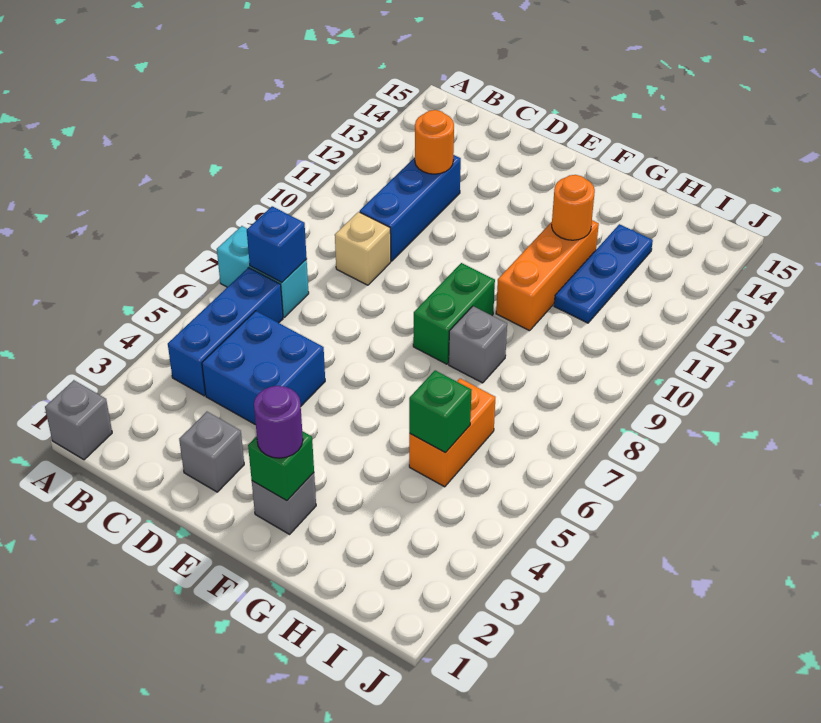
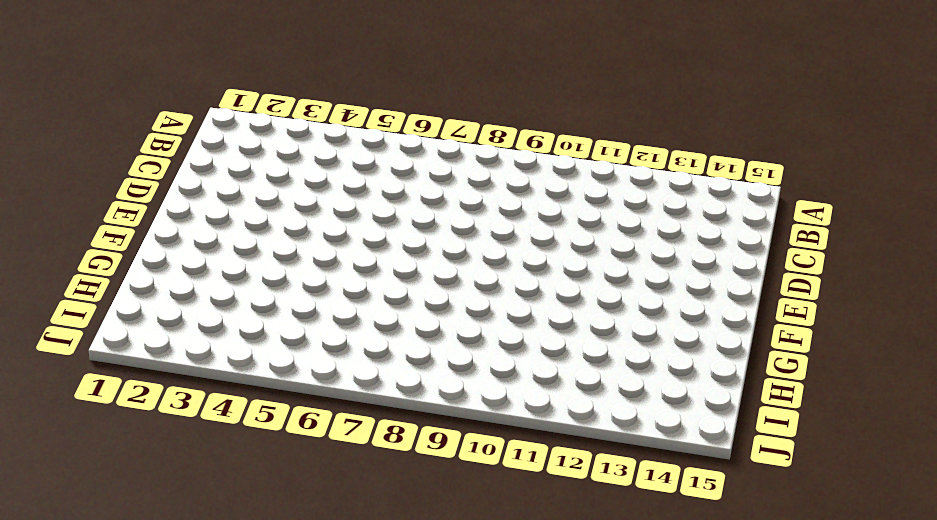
none -> grey 1x1 brick [45,380,112,460]
none -> cyan 1x2 brick [217,226,309,317]
none -> blue 1x3 brick [168,267,283,396]

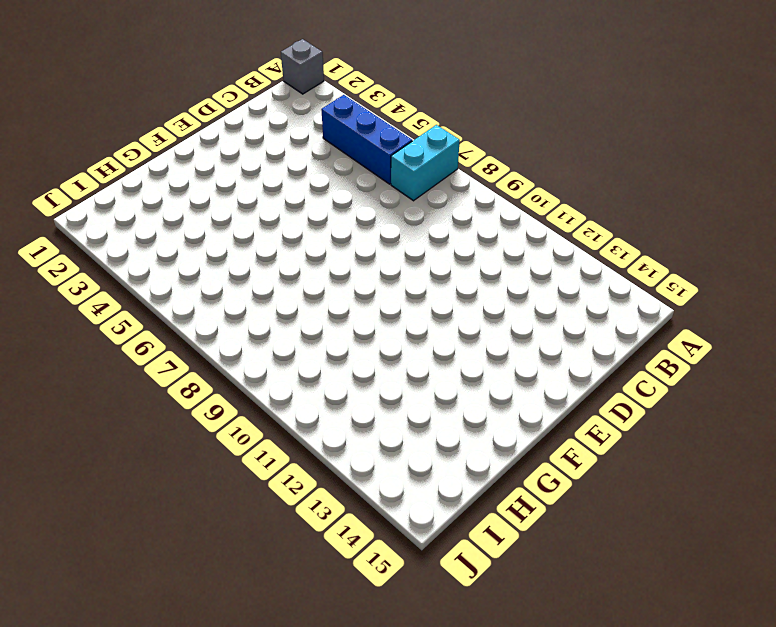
none -> blue 2x2 brick [202,311,325,425]
none -> tan 1x1 brick [335,212,391,285]
none -> blue 1x3 brick [360,155,461,261]

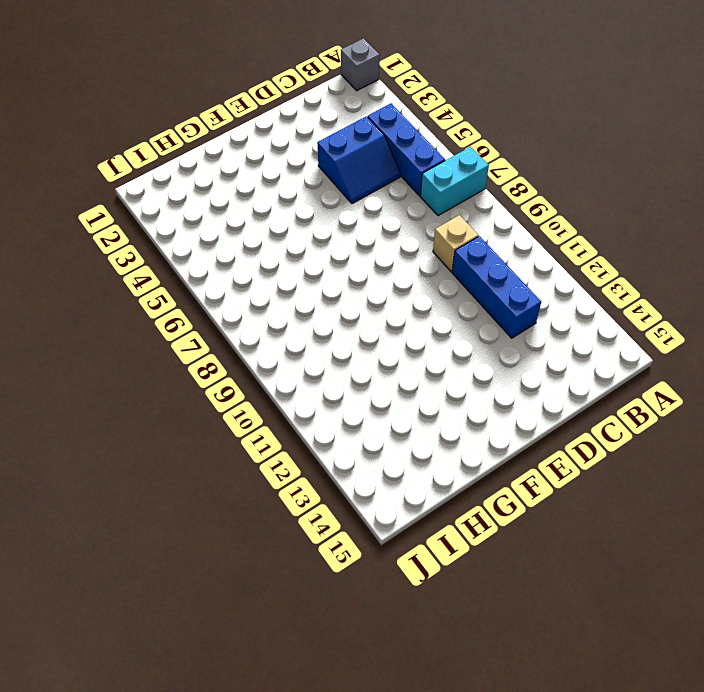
blue 2x2 slope [317,116,400,204] -> blue 2x2 brick [202,311,325,425]
none -> grey 1x1 brick [179,412,244,492]
none -> grey 1x1 brick [252,473,316,534]
none -> green 1x2 brick [413,263,495,364]

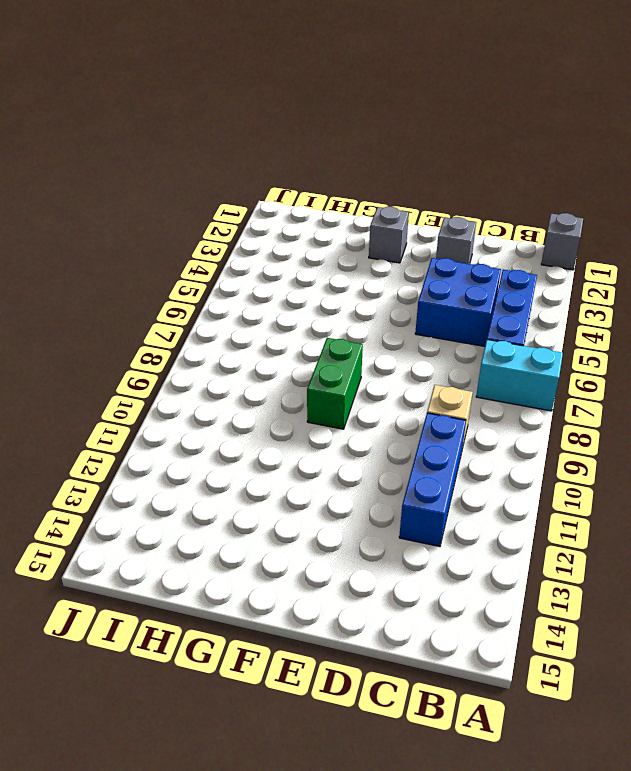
none -> grey 1x1 brick [449,306,507,383]
none -> orange 1x3 brick [496,220,599,331]
none -> orange 1x2 brick [409,378,495,487]

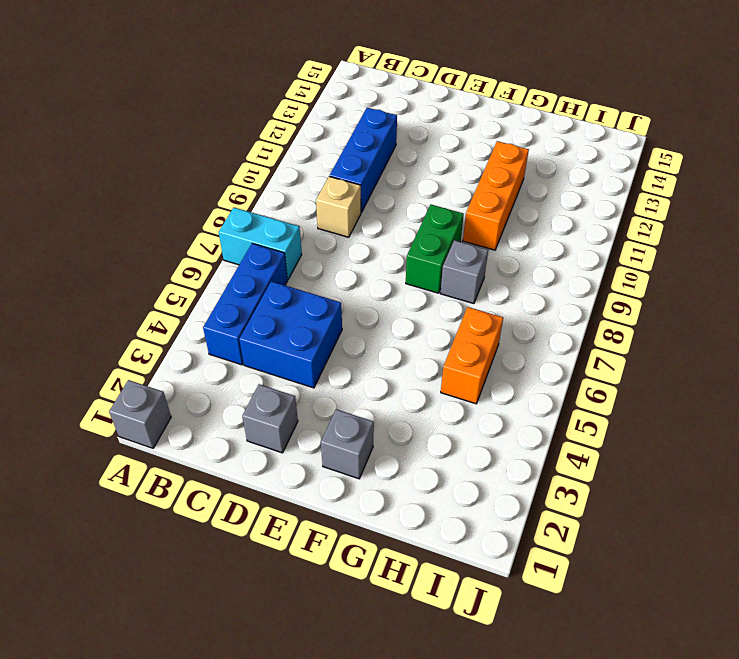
none -> blue 1x3 plate [554,224,653,323]
none -> blue 1x1 brick [247,206,307,283]
none -> orange 1x1 round brick [415,110,454,174]

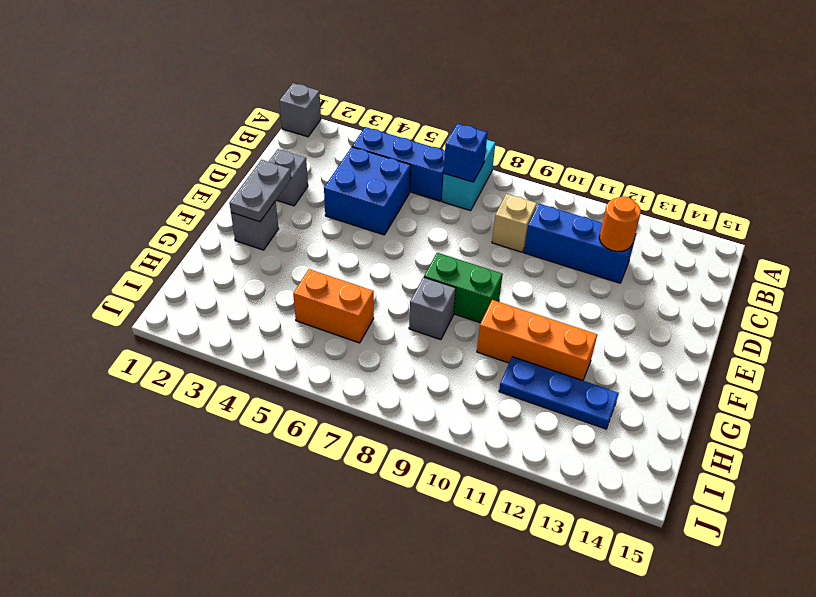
grey 1x2 plate [229,160,291,222] -> green 1x1 brick [248,431,314,501]
none -> orange 1x1 round brick [552,175,595,240]
none -> green 1x1 brick [409,370,472,453]
none -> purple 1x1 round brick [254,386,303,458]

